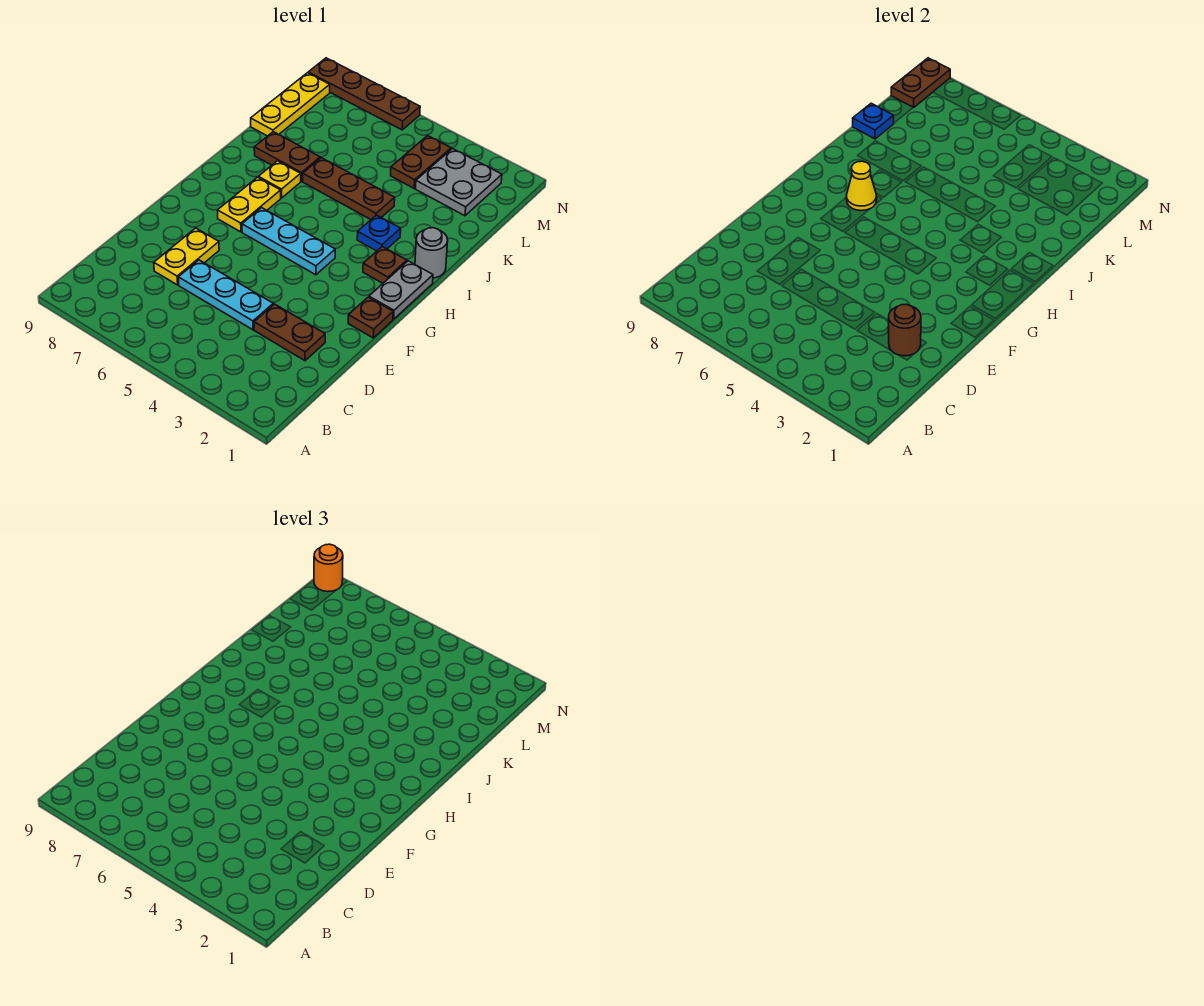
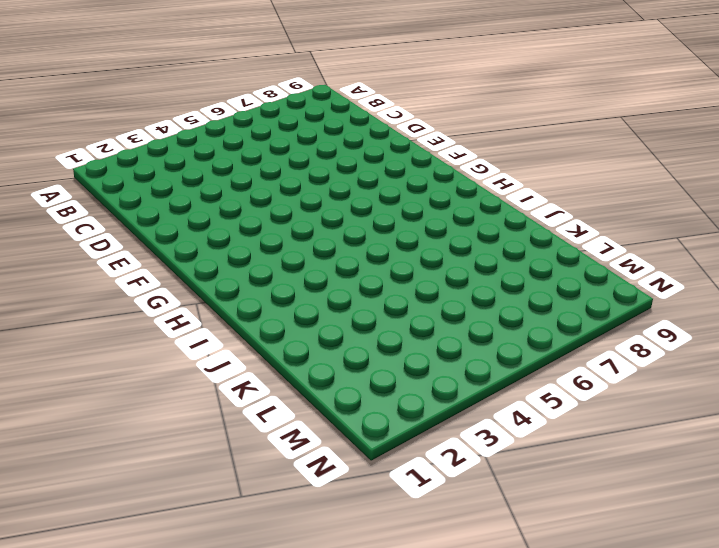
none -> brown 1x2 plate [254,304,325,361]
none -> cyan 1x3 plate [178,260,273,330]
none -> yellow 1x2 plate [154,228,219,285]

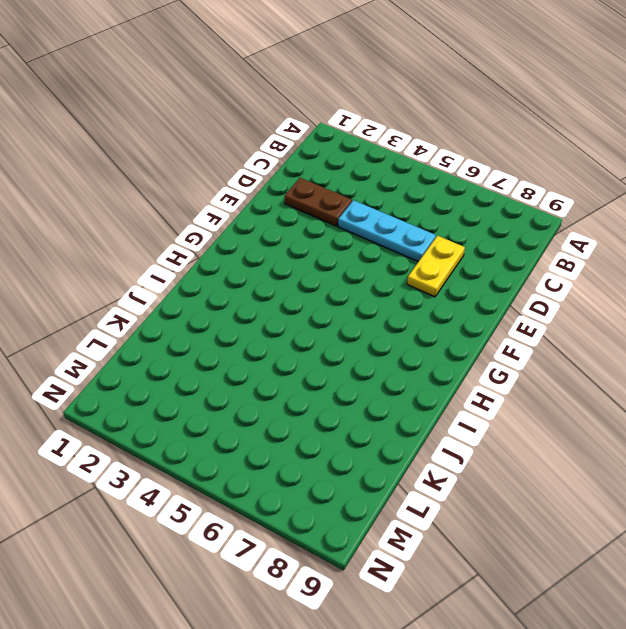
none -> brown 1x1 plate [348,297,393,338]
none -> grey 1x2 plate [369,261,433,319]
none -> cyan 1x3 plate [242,208,335,275]

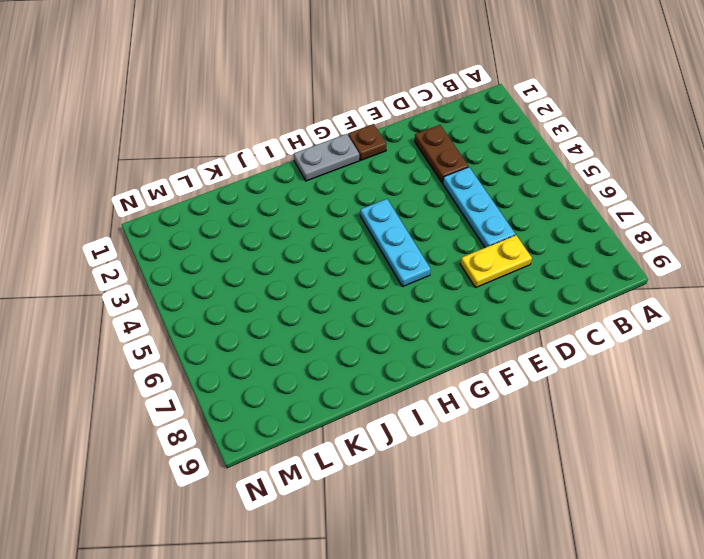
none -> yellow 1x2 plate [218,177,281,232]
none -> brown 1x1 plate [363,247,407,283]
none -> grey 1x1 round brick [415,228,448,278]

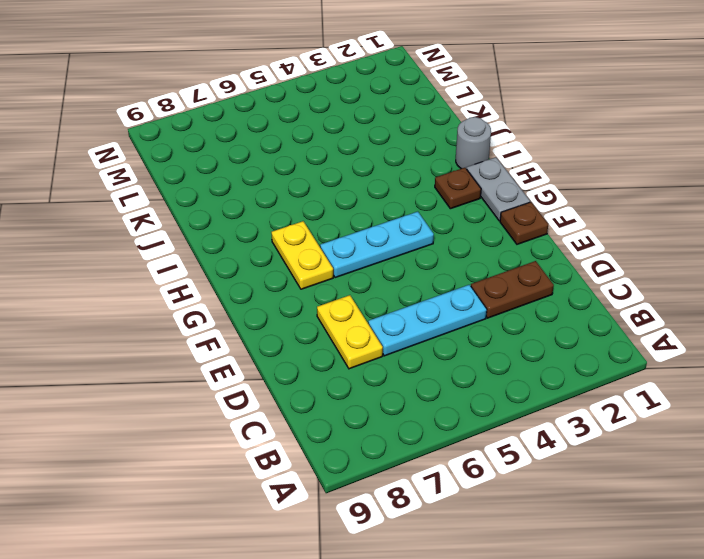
none -> blue 1x1 plate [357,215,401,251]
none -> yellow 1x1 plate [258,161,301,198]
none -> brown 1x3 plate [303,158,395,219]

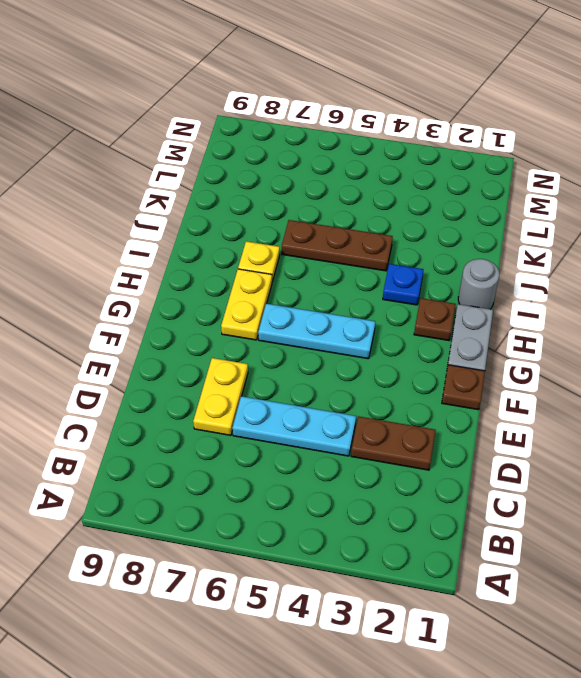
none -> brown 1x2 plate [254,132,320,181]
none -> yellow 1x3 plate [251,73,330,136]
none -> grey 2x2 plate [416,149,502,216]

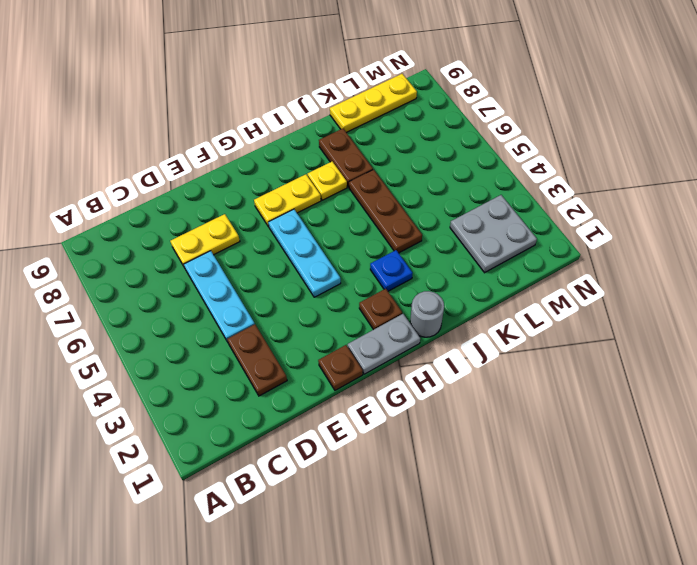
none -> brown 1x2 plate [391,136,451,188]
none -> brown 1x4 plate [308,58,420,130]
none -> brown 1x1 round brick [889,304,921,356]

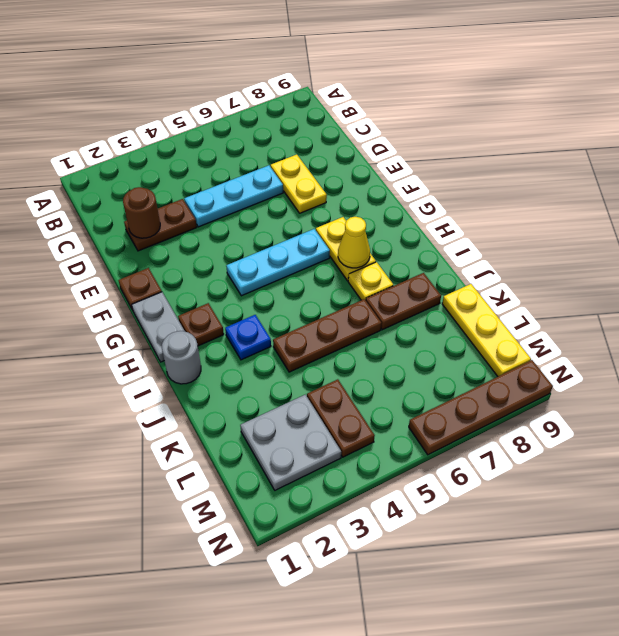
none -> blue 1x1 plate [853,103,894,139]
none -> brown 1x2 plate [891,58,950,108]
none -> orange 1x1 round brick [314,544,343,592]

